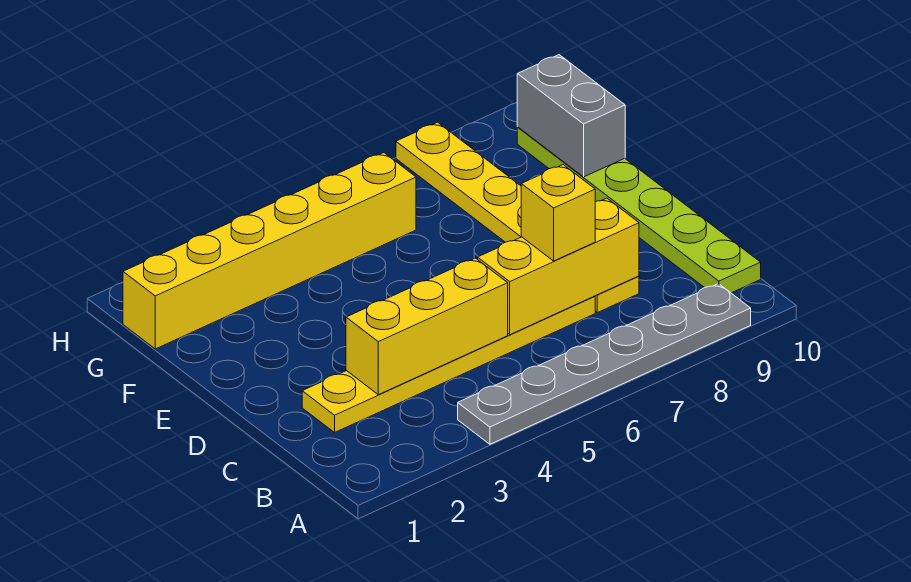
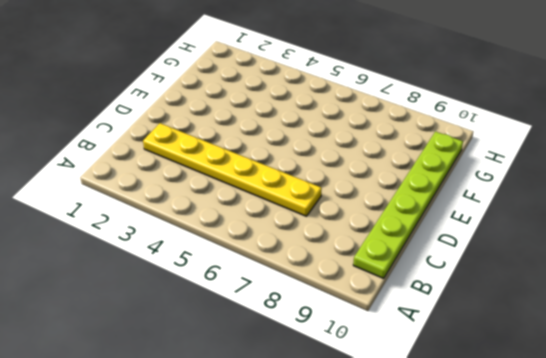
none -> grey 1x6 plate [458,284,751,444]
none -> yellow 1x6 plate [396,122,639,313]

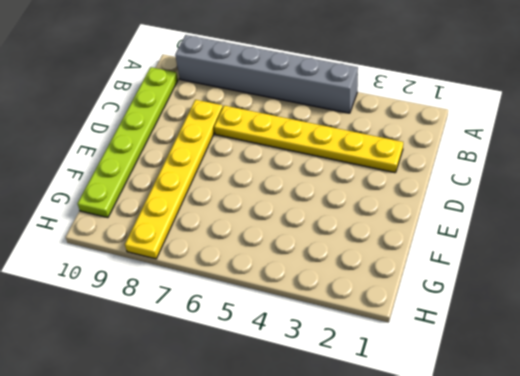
grey 1x6 brick [175,35,358,113] -> grey 1x6 plate [458,284,751,444]
none -> yellow 1x6 brick [123,153,416,349]
none -> yellow 1x3 brick [346,258,508,395]

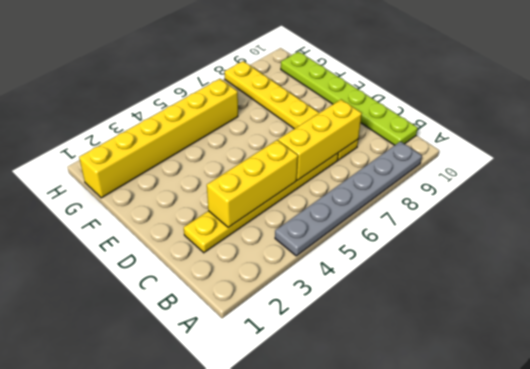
none -> grey 1x2 brick [517,55,625,177]
none -> yellow 1x1 brick [521,165,595,261]

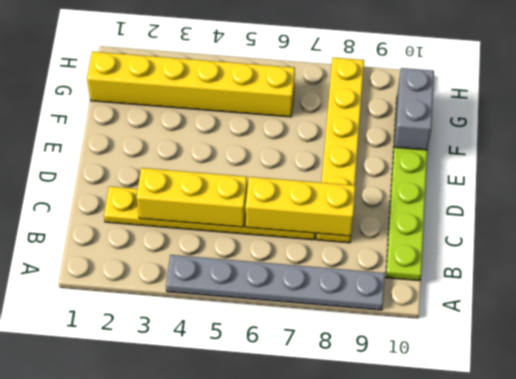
none -> yellow 1x1 brick [521,165,595,261]

